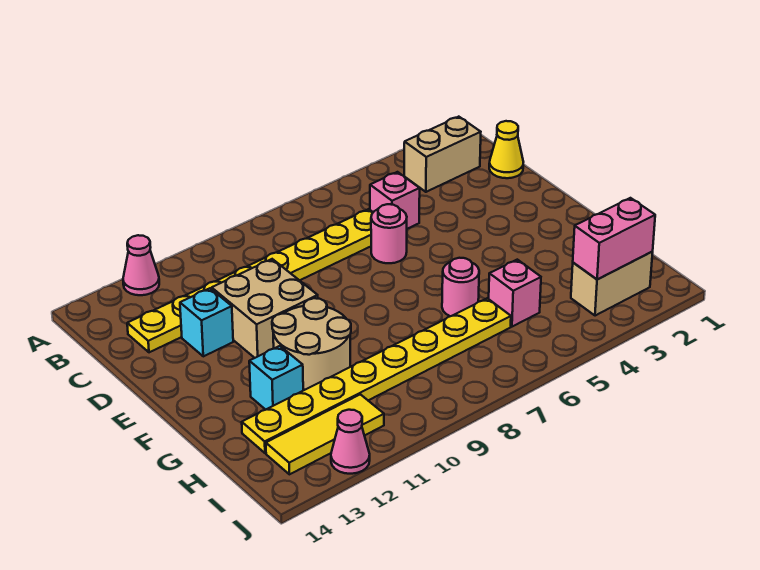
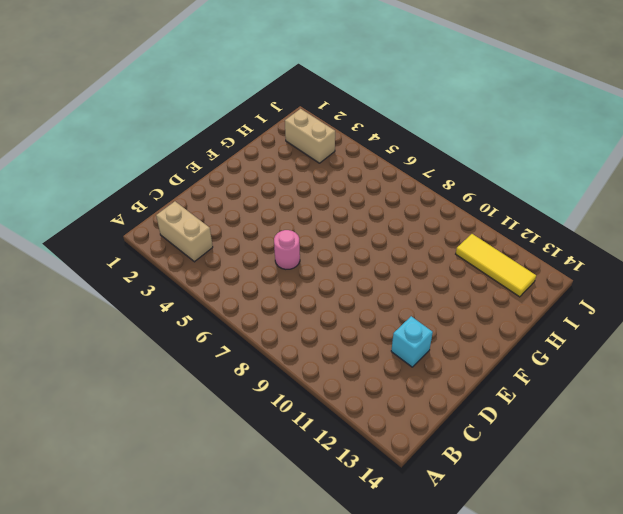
none -> pink 1x1 cone [123,235,159,295]
none -> yellow 1x1 cone [489,121,523,178]
none -> pink 1x1 brick [370,172,420,229]

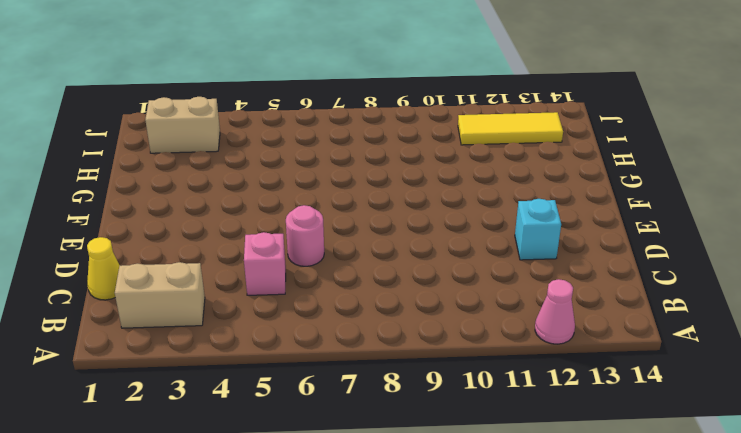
none -> yellow 1x8 plate [127,209,373,352]
none -> tan 2x2 brick [212,259,318,358]
none -> tan 2x2 round brick [272,298,351,390]

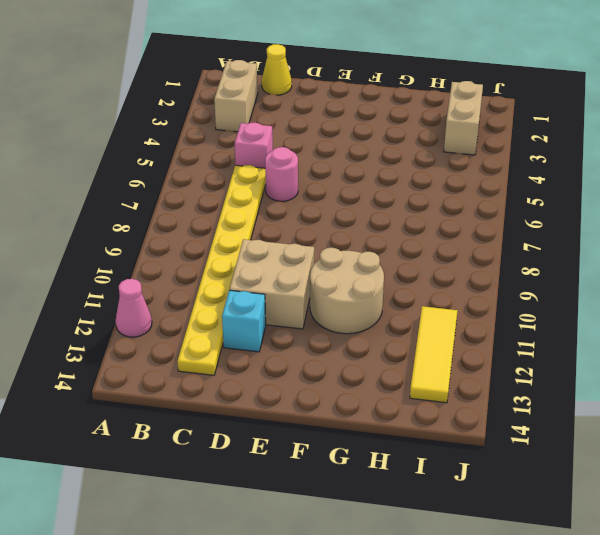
none -> pink 1x1 round brick [442,258,479,316]
none -> cyan 1x1 brick [249,346,303,410]
none -> pink 1x1 brick [489,260,541,327]

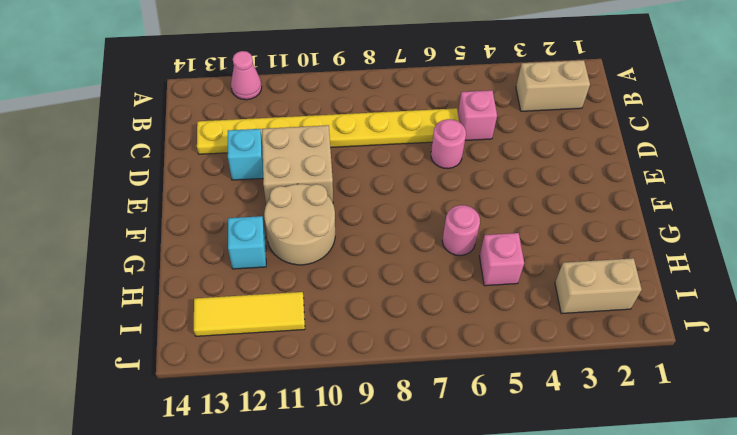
none -> yellow 1x1 cone [489,121,523,178]
none -> yellow 1x8 plate [242,298,511,453]
none -> pink 1x1 cone [331,410,370,474]

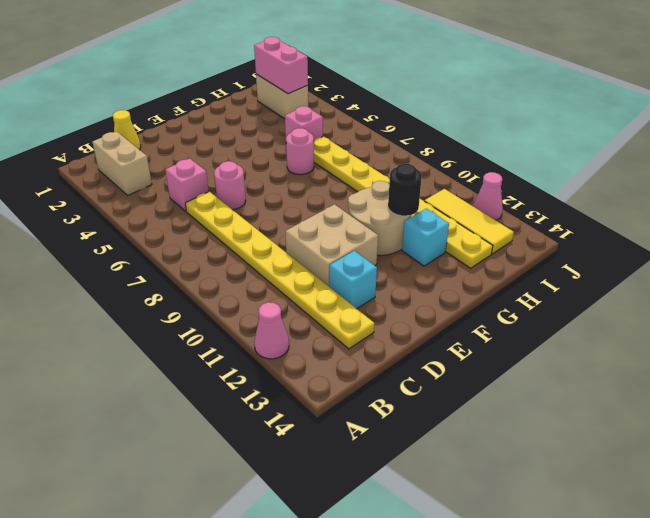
black 1x1 round brick [388,164,422,216] -> none

